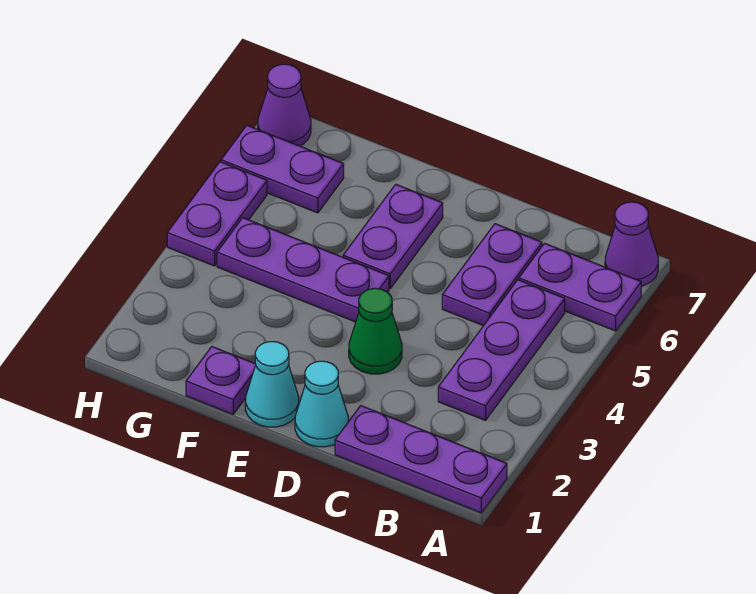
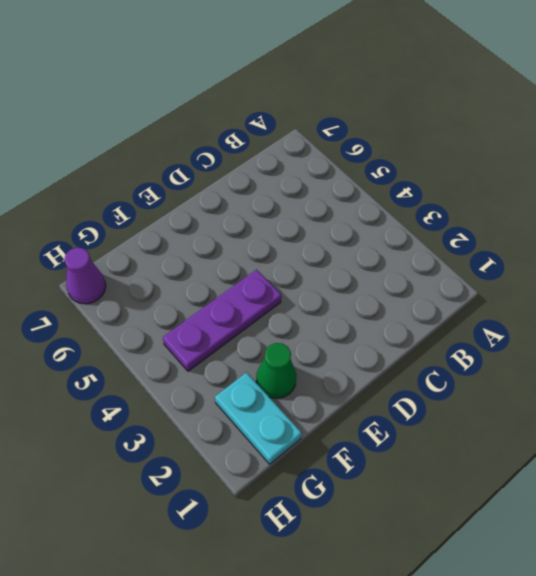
green 1x1 cone [256,343,296,398] -> green 1x1 cone moved to [349,288,402,374]
cyan 1x2 plate [215,372,302,464] -> none
none -> purple 1x3 plate [335,406,507,513]
none -> purple 1x2 plate [519,243,641,331]
none -> purple 1x1 cone [605,202,658,286]

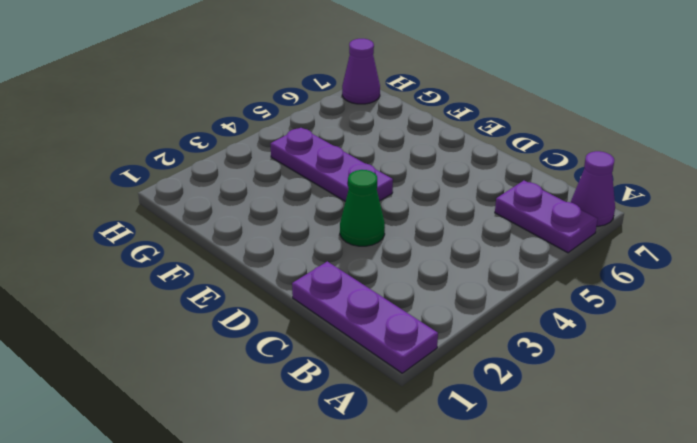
none -> purple 1x3 plate [438,280,565,420]
none -> purple 1x2 plate [442,224,542,326]
none -> cyan 1x1 cone [295,361,348,447]

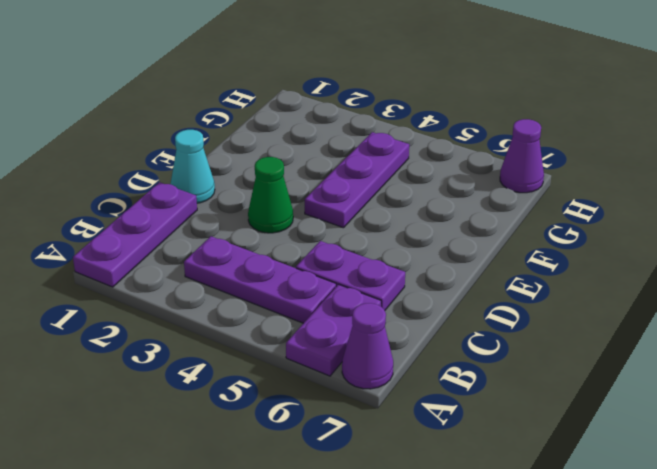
none -> cyan 1x1 cone [245,342,299,427]
none -> purple 1x2 plate [343,184,443,288]
none -> purple 1x1 plate [186,347,256,414]

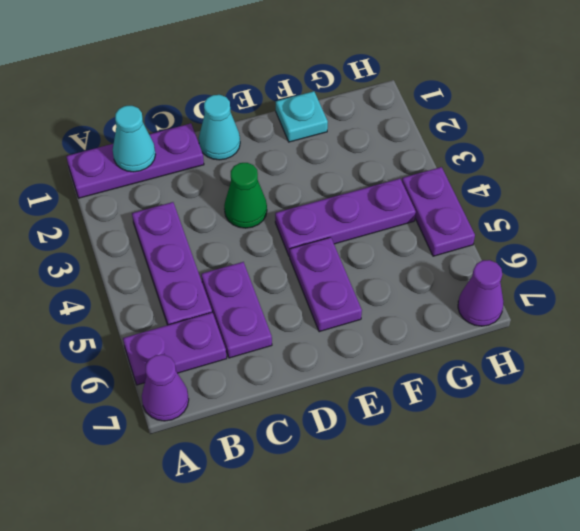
cyan 1x1 cone [113,106,156,172] -> cyan 1x1 cone moved to [245,342,299,427]
cyan 1x1 plate [276,91,328,142] -> purple 1x1 plate [186,347,256,414]
none -> purple 1x2 plate [221,125,344,213]

